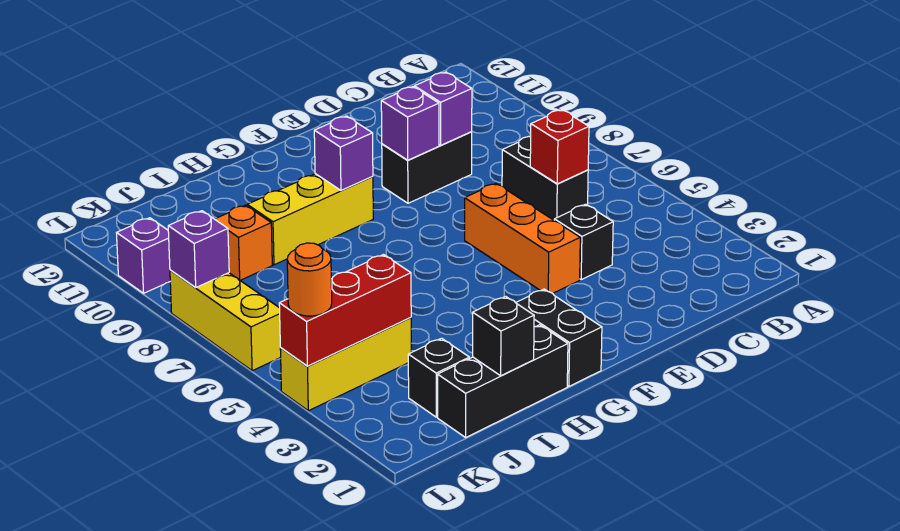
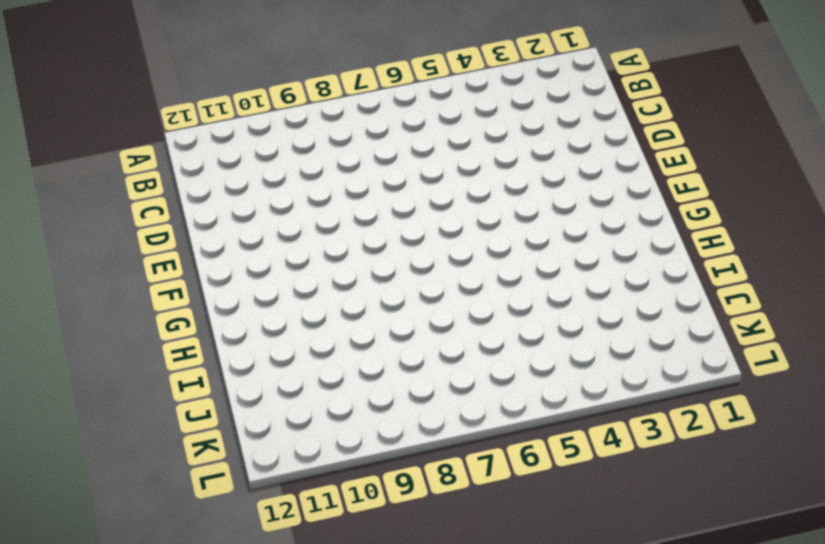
none -> black 1x2 brick [502,137,588,220]
none -> black 1x1 brick [554,204,613,279]
none -> black 1x2 brick [382,132,472,203]

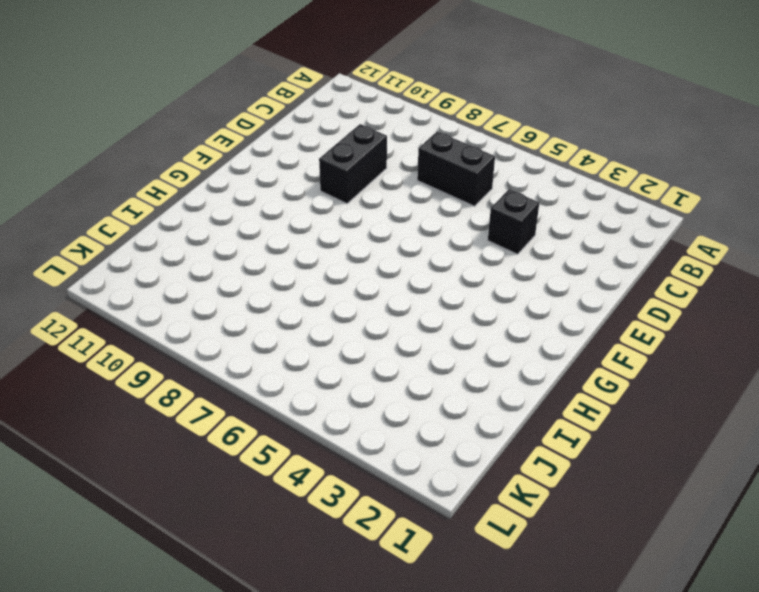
none -> orange 1x3 brick [465,183,580,293]
none -> black 1x2 brick [516,289,602,386]
none -> yellow 1x3 brick [247,174,373,265]

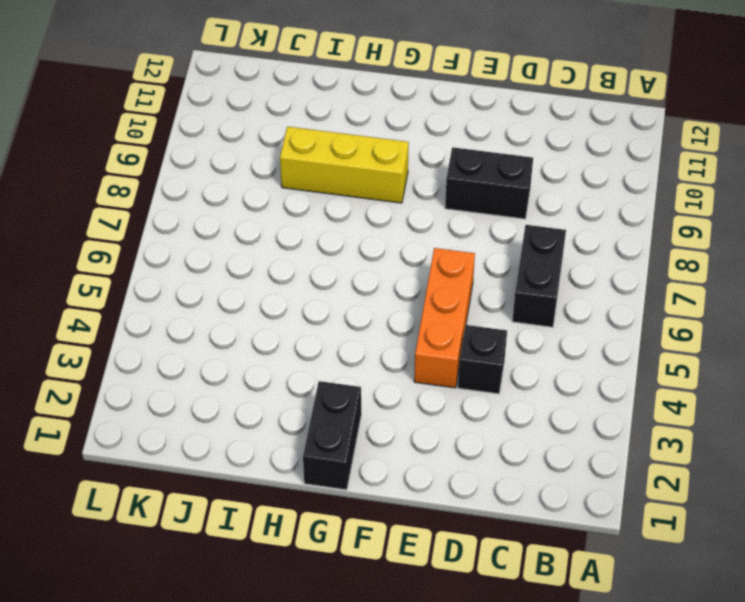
none -> black 1x3 brick [438,325,568,437]
none -> black 1x1 brick [408,338,469,417]
none -> yellow 1x3 brick [280,317,411,411]

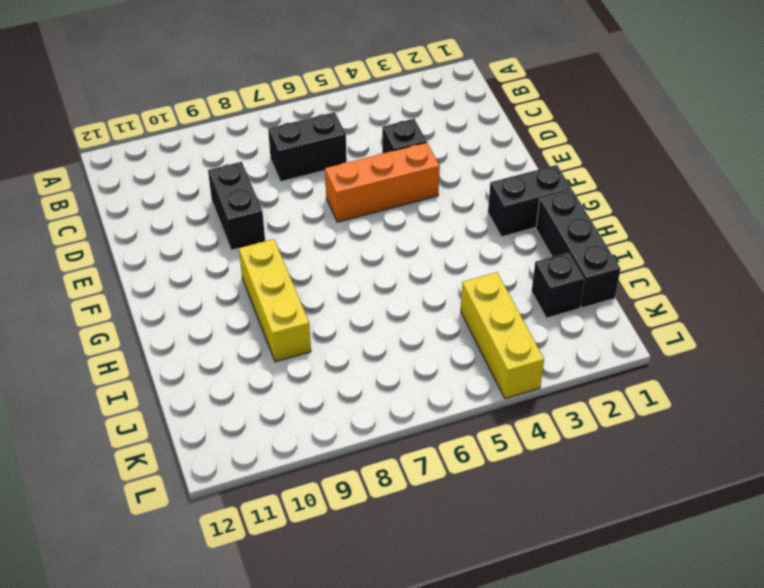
none -> orange 1x1 brick [215,205,272,280]
none -> yellow 1x3 brick [170,270,281,371]
none -> purple 1x1 brick [117,218,170,293]

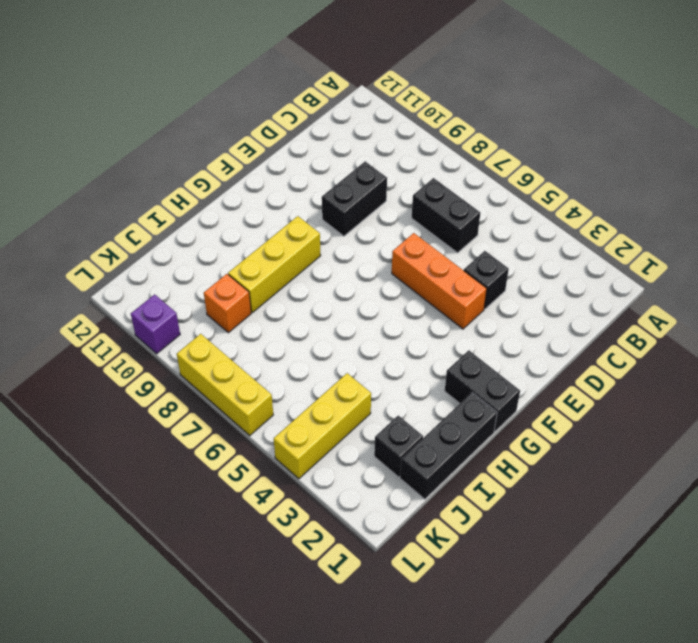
none -> red 1x1 brick [530,110,589,184]
none -> purple 1x1 brick [414,72,472,145]
none -> purple 1x1 brick [381,87,439,160]

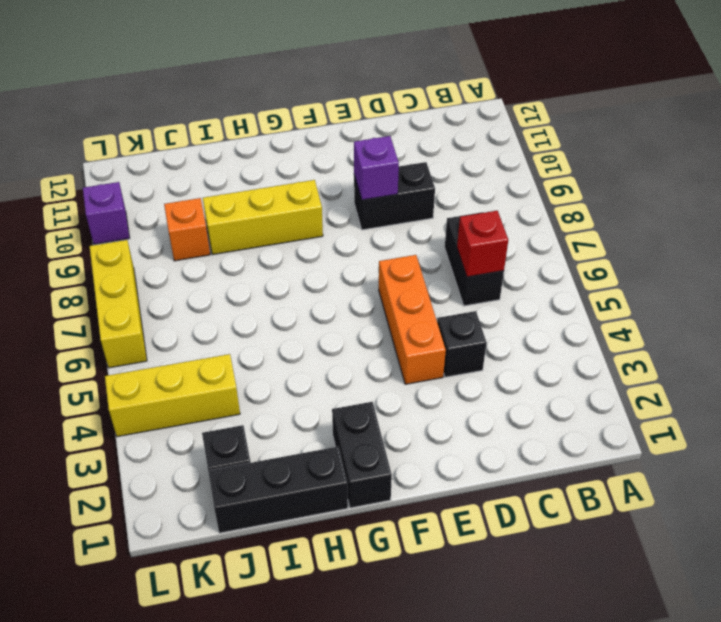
none -> purple 1x1 brick [414,72,472,145]
none -> purple 1x1 brick [314,116,373,190]
none -> black 1x1 brick [473,296,534,376]

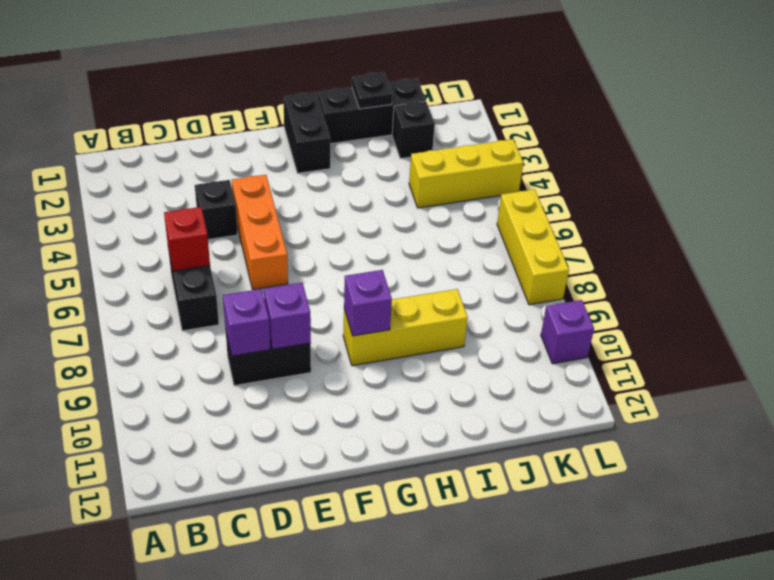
black 1x1 plate [352,72,392,109] -> black 1x1 brick [473,296,534,376]
none -> orange 1x1 brick [215,205,272,280]
none -> red 1x3 brick [279,255,411,366]
none -> purple 1x1 brick [168,211,229,288]

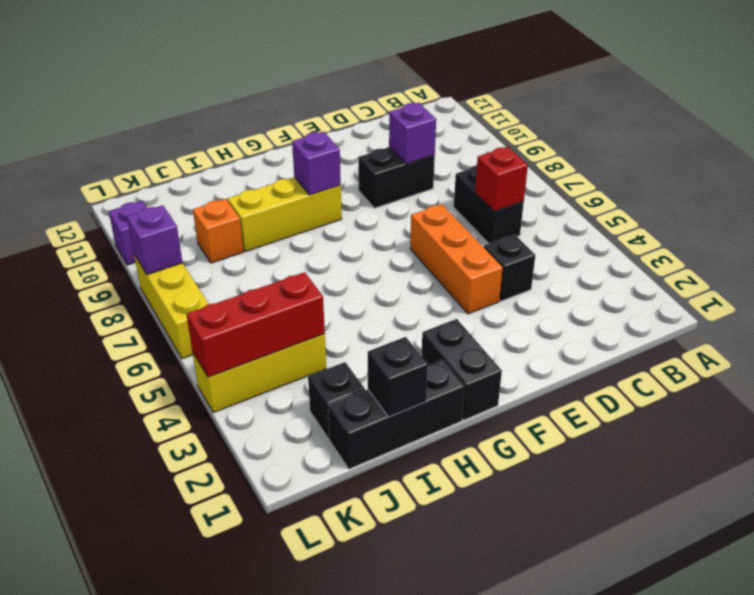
none -> purple 1x1 brick [381,87,439,160]
none -> orange 1x1 round brick [287,243,332,316]

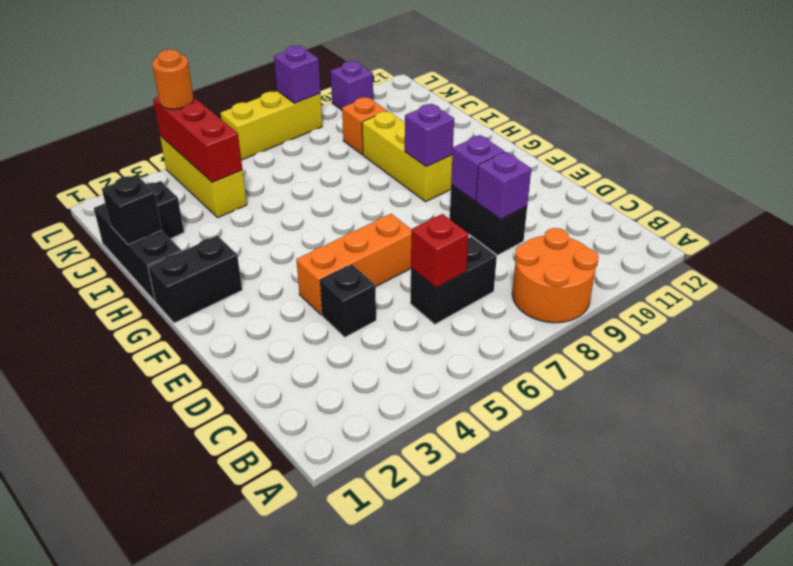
orange 2x2 round brick [512,228,598,323] -> none

